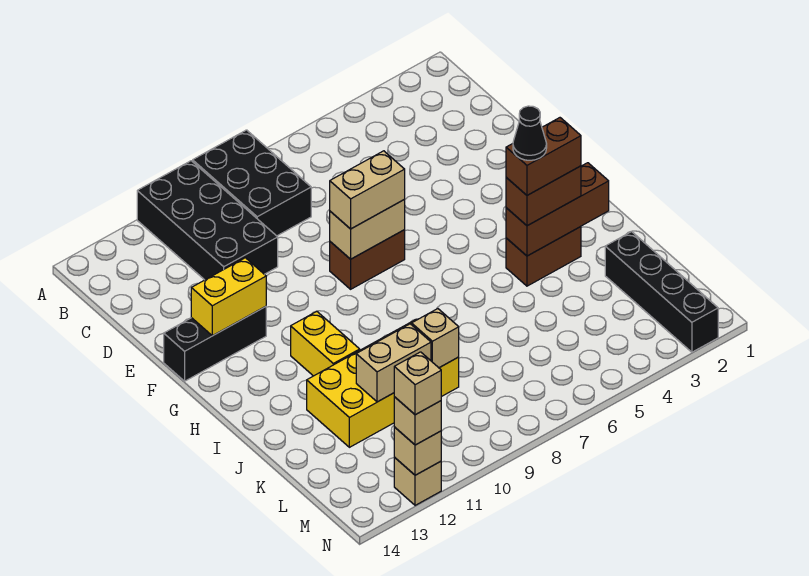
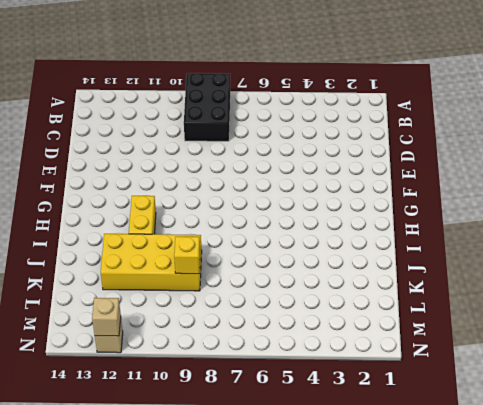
yellow 1x1 brick [174,237,200,274] -> tan 1x1 brick [412,309,459,368]
none -> black 2x4 brick [137,161,278,280]
none -> brown 1x2 brick [330,230,405,289]
none -> black 1x3 brick [164,307,266,381]

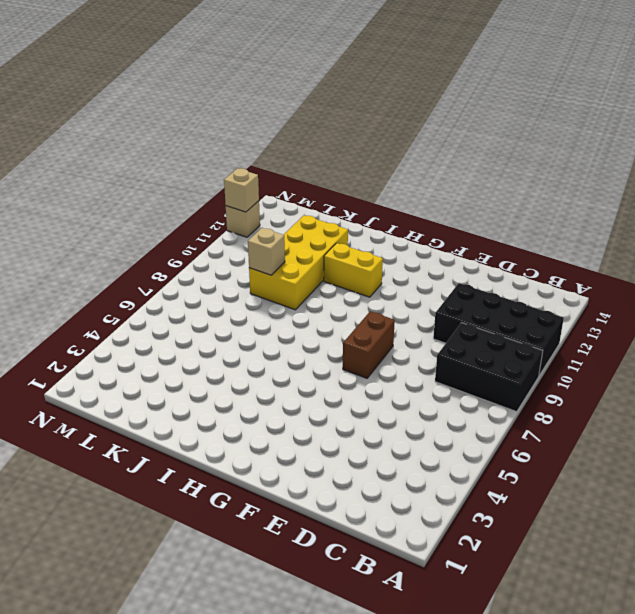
none -> black 1x3 brick [164,307,266,381]
none -> brown 1x2 brick [506,227,581,286]
none -> black 1x4 brick [605,232,718,352]

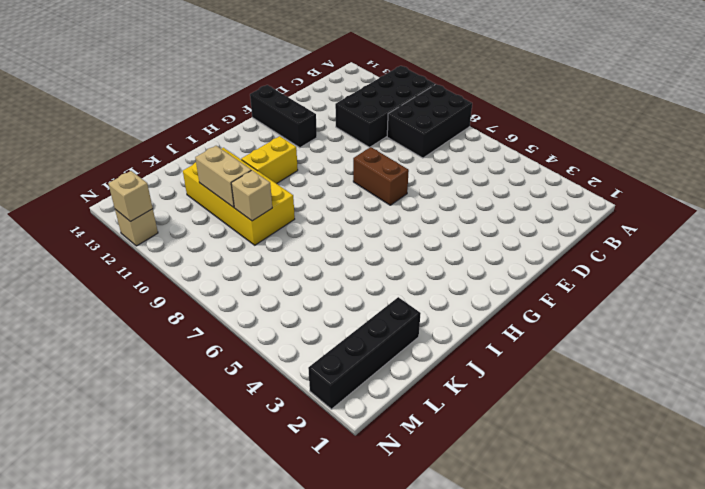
none -> brown 1x2 brick [506,227,581,286]
none -> tan 1x2 brick [330,199,405,259]
none -> yellow 1x2 brick [191,258,266,336]

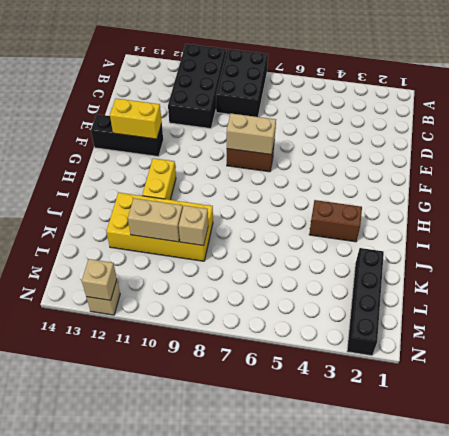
none -> brown 1x3 brick [506,163,609,256]
none -> tan 1x2 brick [330,151,405,229]
none -> brown 1x2 brick [506,166,581,226]

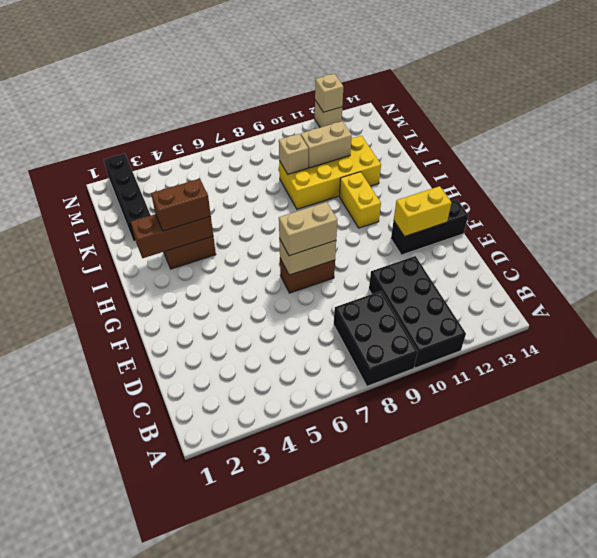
none -> tan 1x1 brick [394,397,441,445]
none -> brown 1x2 brick [506,118,581,195]
none -> tan 1x1 brick [394,352,441,415]

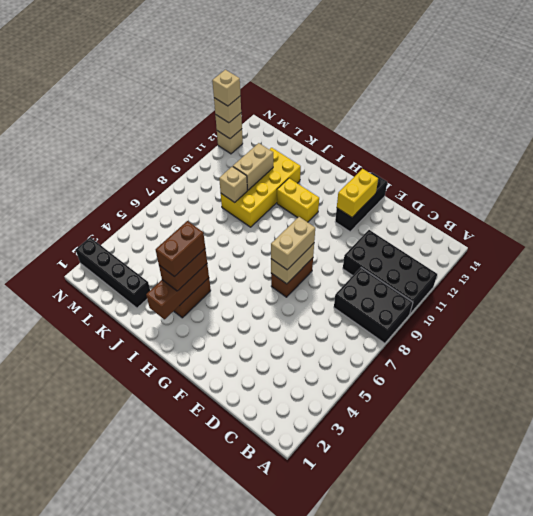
none -> black 1x1 cone [513,106,547,160]

